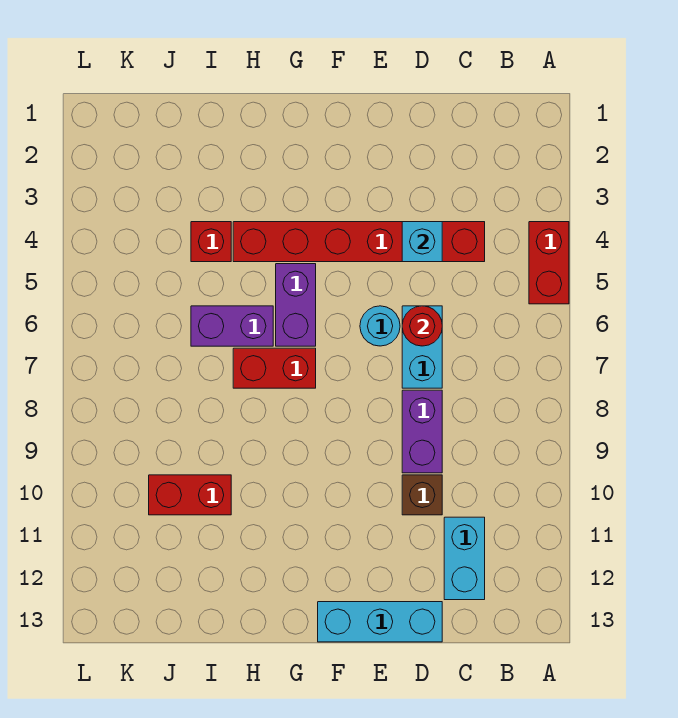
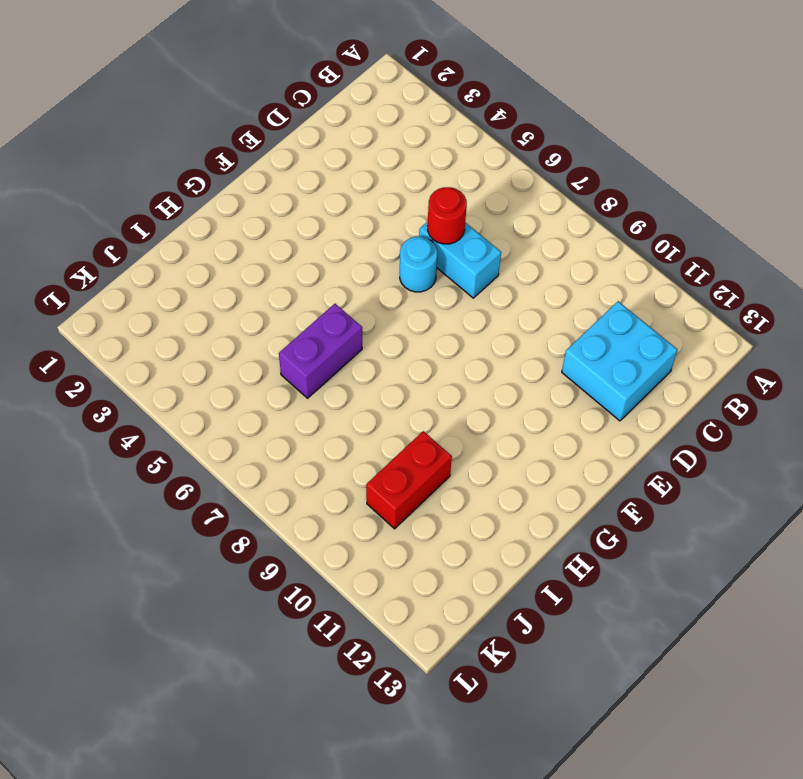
cyan 2x2 brick [562,301,678,421] -> cyan 1x2 brick [444,517,485,600]
none -> red 1x2 brick [529,222,569,304]
none -> red 1x6 brick [233,222,485,262]
none -> purple 1x2 brick [402,390,442,473]

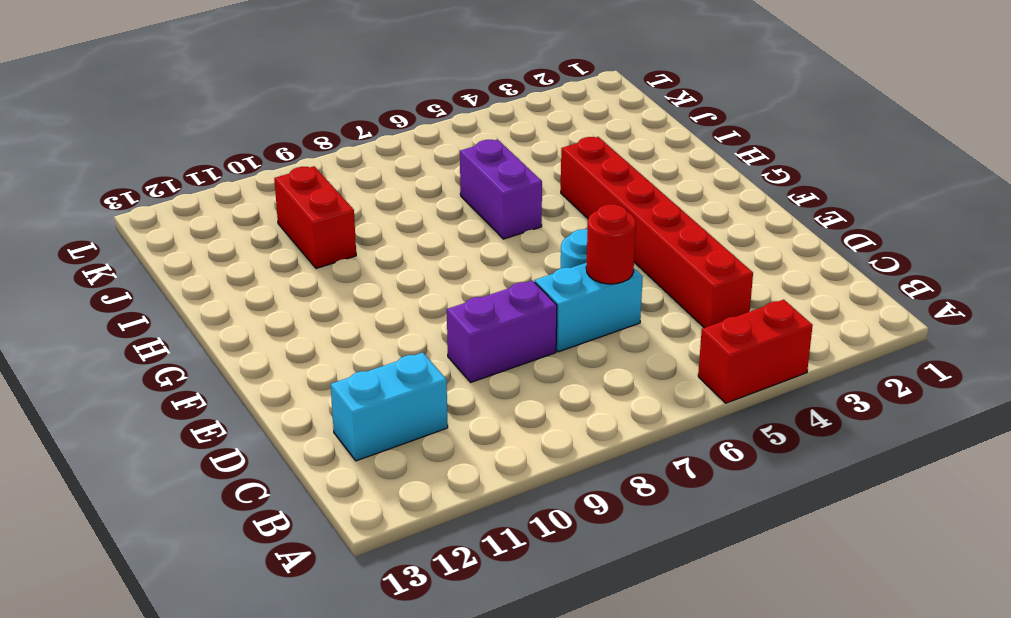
none -> brown 1x1 brick [402,475,442,515]
none -> cyan 1x3 brick [318,602,442,642]
none -> purple 1x2 brick [276,264,316,346]

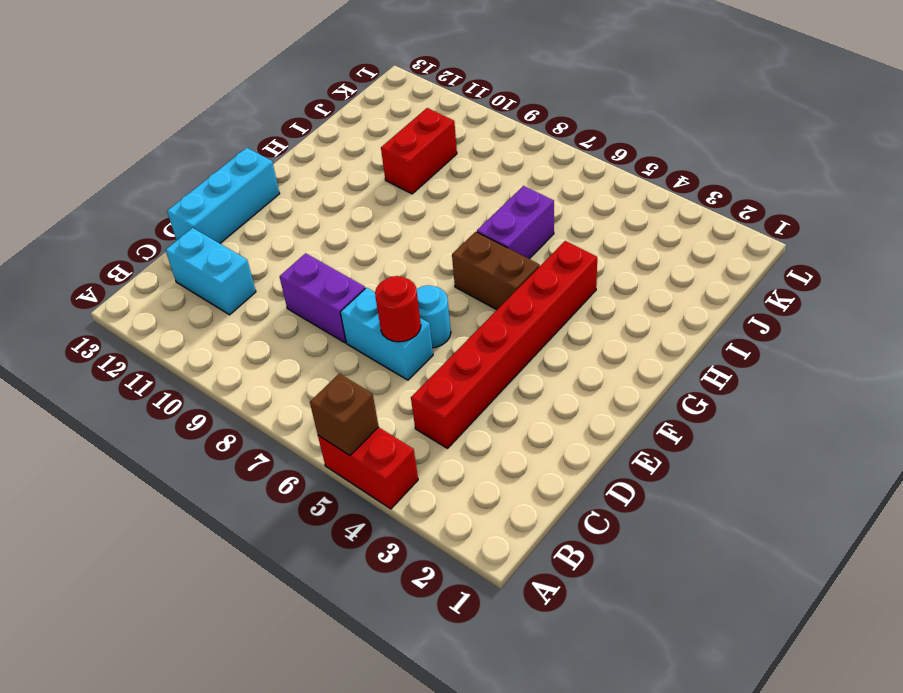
brown 1x1 brick [310,374,379,455] -> brown 1x1 brick moved to [402,475,442,515]
brown 1x2 brick [452,232,540,310] -> purple 1x2 brick [276,264,316,346]
none -> red 1x2 brick [233,348,316,388]
none -> red 1x1 brick [191,222,231,262]
none -> cyan 1x1 brick [402,222,442,262]

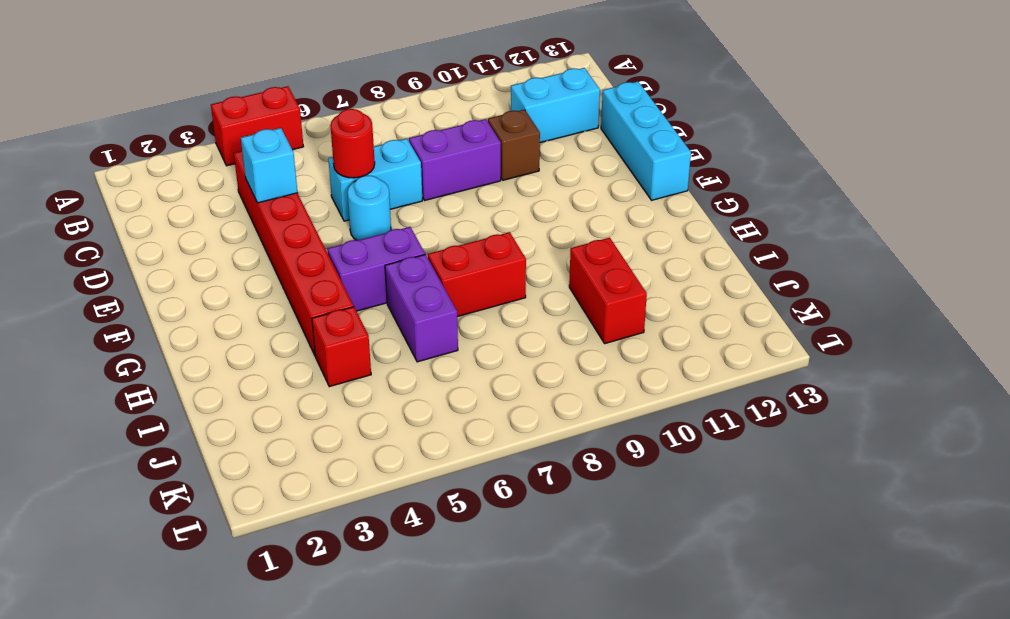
red 1x2 brick [428,232,526,317] -> red 1x2 brick turned to [233,348,316,388]

